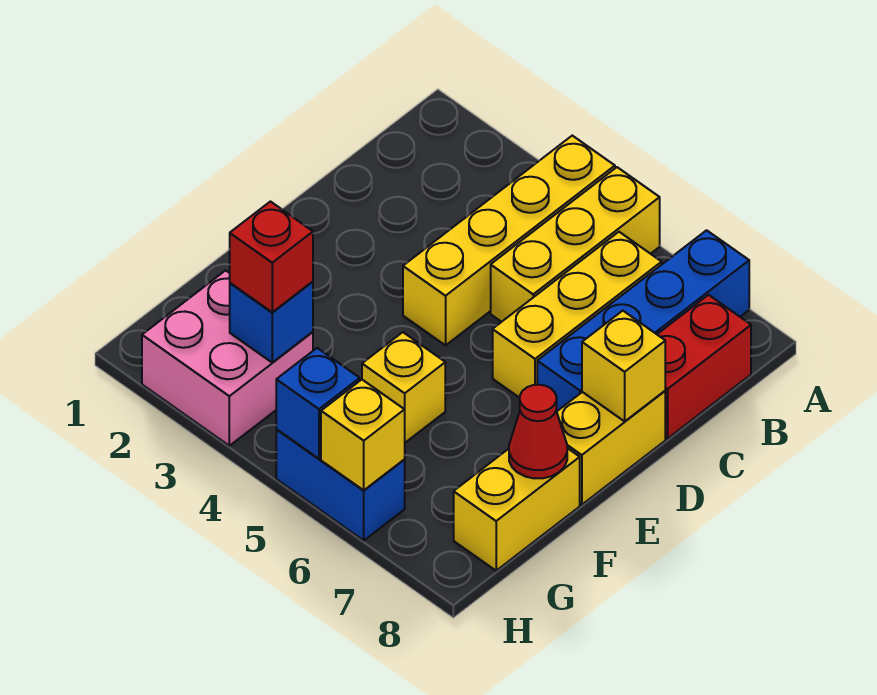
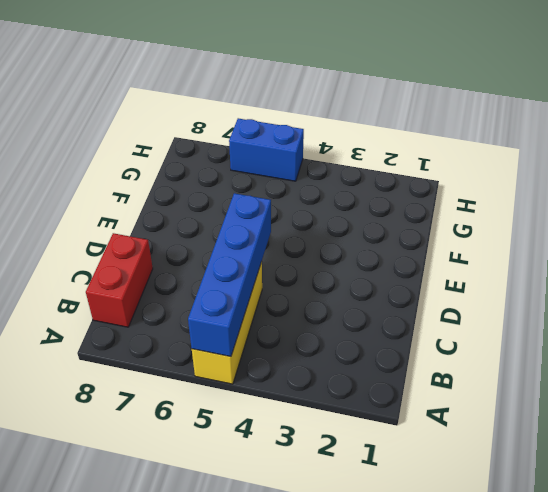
blue 1x4 brick [188,193,271,357] -> blue 1x4 brick moved to [537,230,749,411]
none -> yellow 1x4 brick [403,136,615,345]
none -> yellow 1x3 brick [493,232,662,398]
none -> yellow 1x2 brick [557,391,665,505]

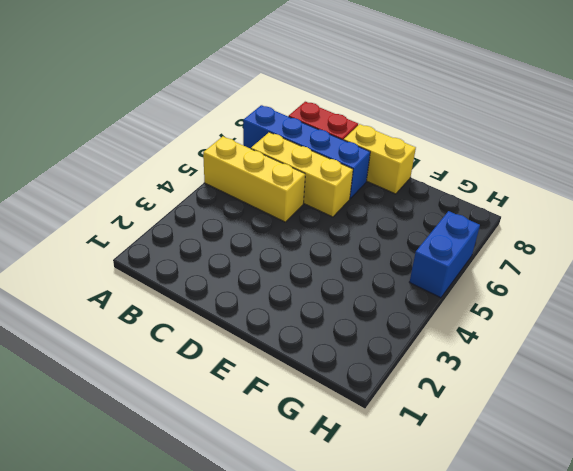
none -> yellow 1x4 brick [403,136,615,345]
none -> yellow 1x1 brick [362,332,445,443]
none -> yellow 1x2 brick [454,448,580,571]

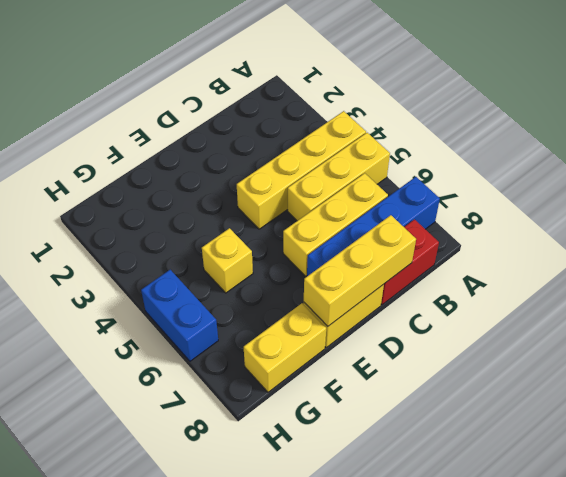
yellow 1x3 brick [304,215,416,326] -> yellow 1x1 brick [582,311,665,421]
none -> pink 2x2 brick [142,270,313,446]
none -> red 1x1 cone [509,385,567,479]
none -> blue 1x1 brick [230,282,313,362]

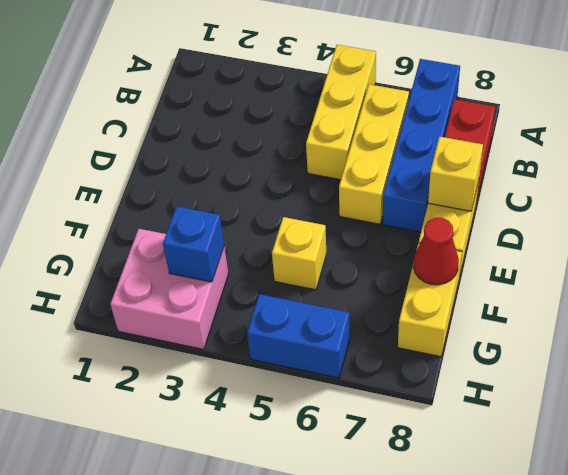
none -> yellow 1x4 brick [403,136,615,345]
none -> blue 1x1 brick [276,348,360,459]
none -> yellow 1x1 brick [321,380,405,490]

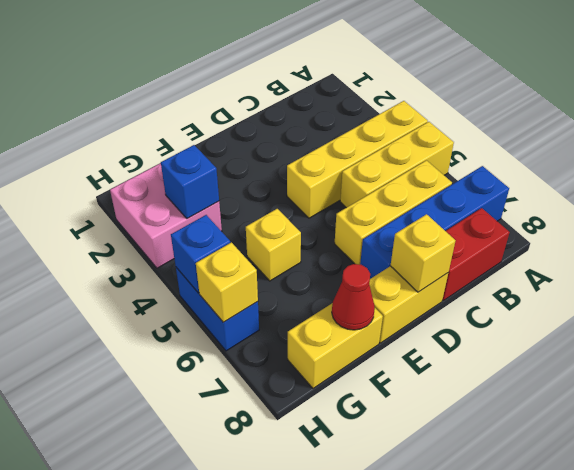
none -> red 1x1 brick [230,202,313,312]

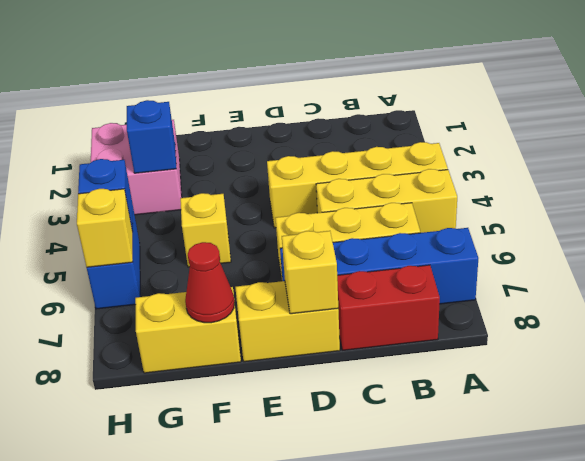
none -> red 1x1 brick [230,202,313,312]

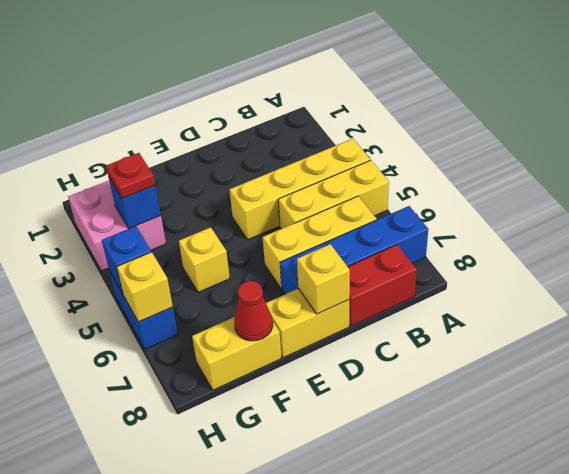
red 1x1 plate [106,153,155,198] -> red 1x1 brick [230,202,313,312]

